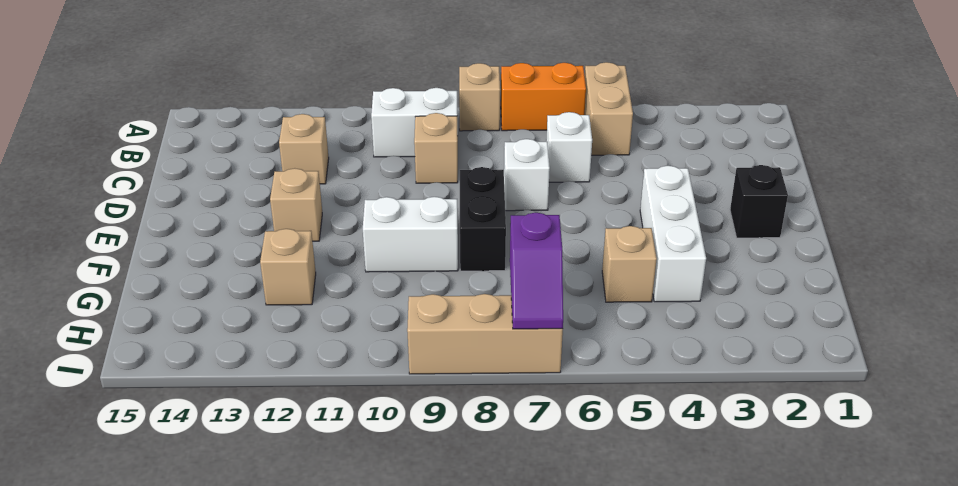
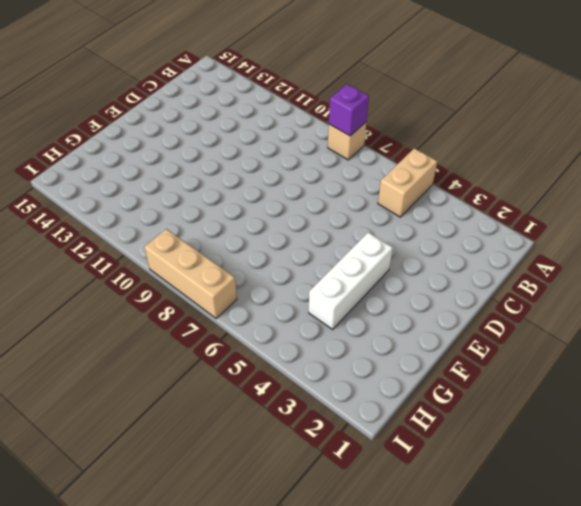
purple 1x1 brick [329,84,369,136] -> none
none -> orange 1x2 brick [501,63,586,131]
none -> white 1x2 brick [371,88,458,157]
none -> white 1x1 brick [546,112,592,182]

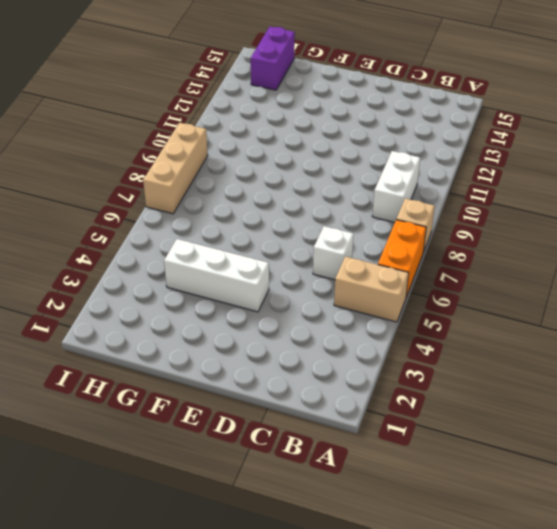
purple 1x2 brick [251,27,295,90] -> none
none -> tan 1x1 brick [414,113,458,183]
none -> tan 1x1 brick [279,114,329,184]
none -> white 1x1 brick [504,139,550,211]

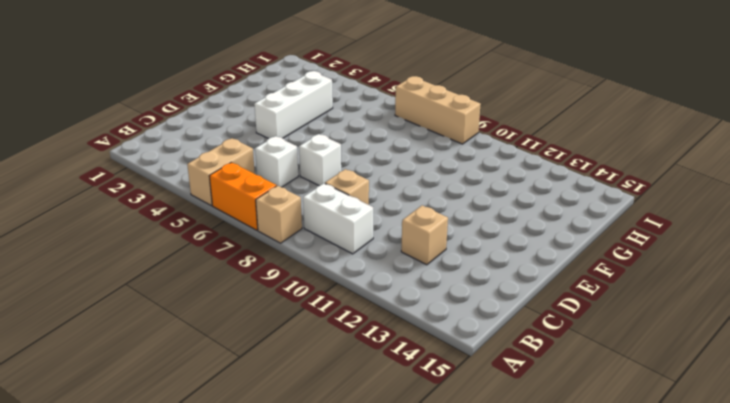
none -> black 1x1 brick [730,165,788,238]
none -> black 1x2 brick [460,167,506,271]
none -> tan 1x1 brick [270,168,322,241]

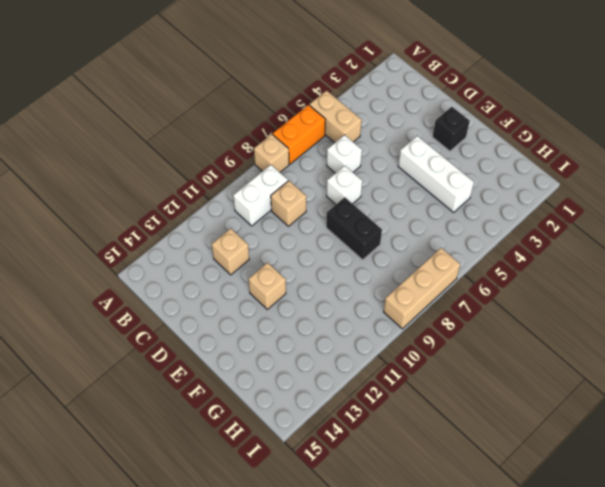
none -> white 1x2 brick [363,197,458,272]
none -> tan 1x1 brick [602,226,657,302]
none -> tan 1x1 brick [260,229,316,305]

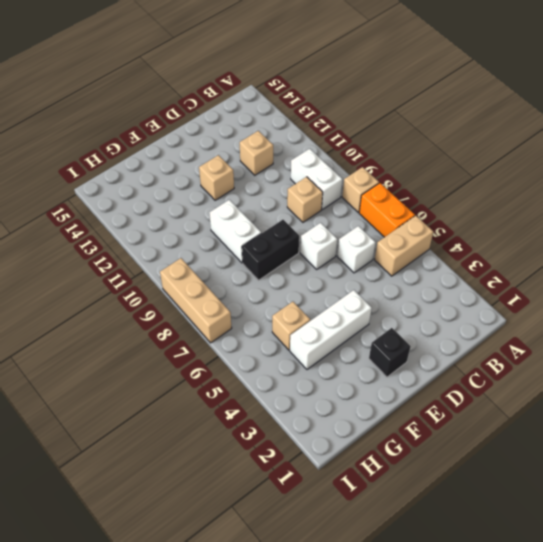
none -> tan 1x1 brick [260,229,316,305]
none -> purple 1x2 slope [510,213,563,329]

